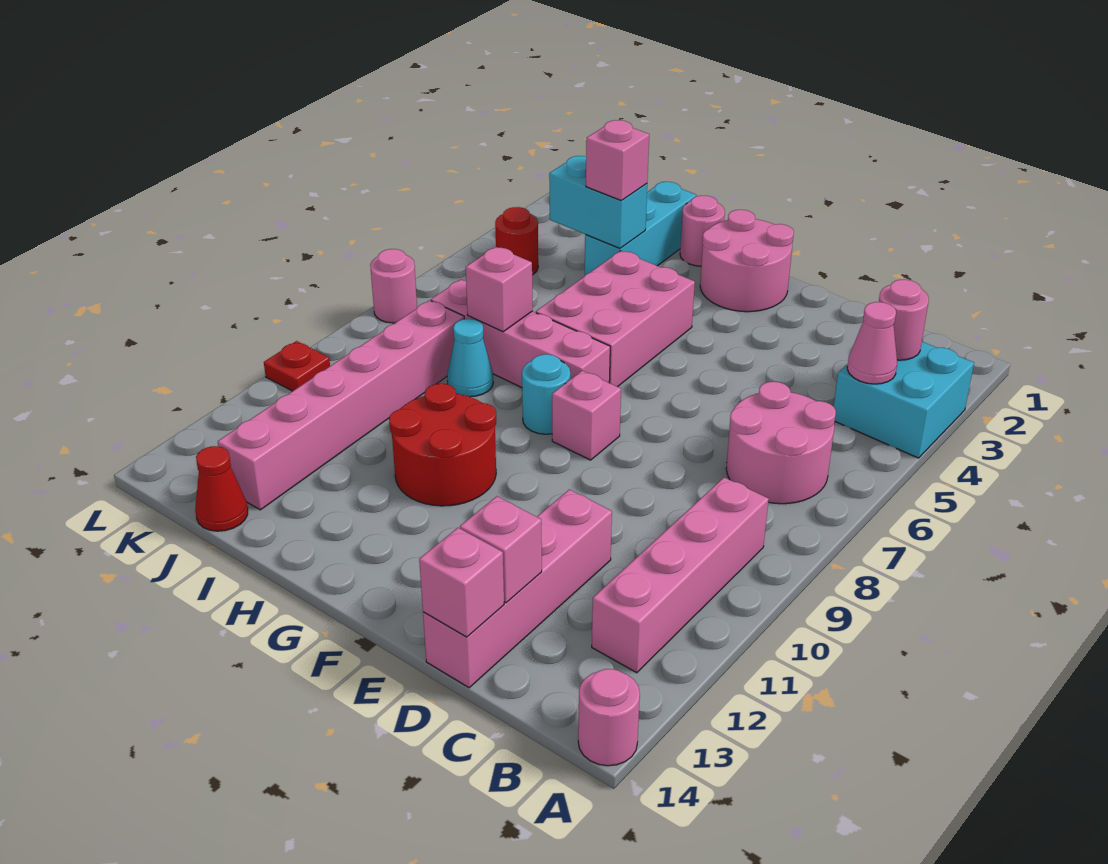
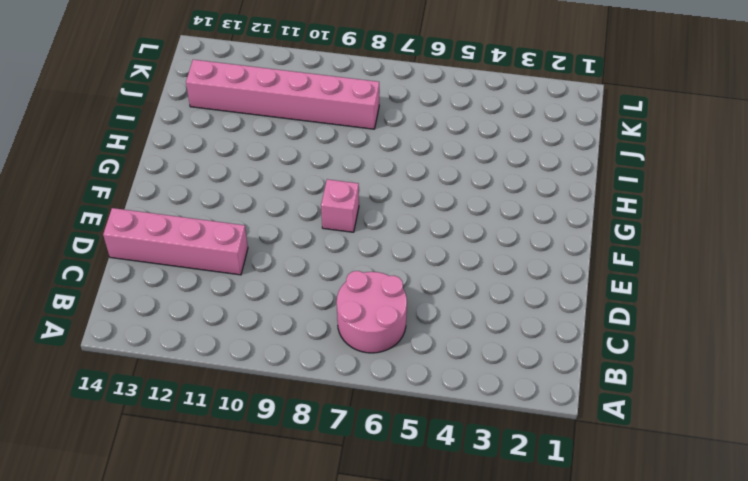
none -> cyan 2x2 brick [834,342,974,458]
none -> pink 1x1 round brick [578,669,640,766]
none -> pink 1x4 brick [592,477,769,673]

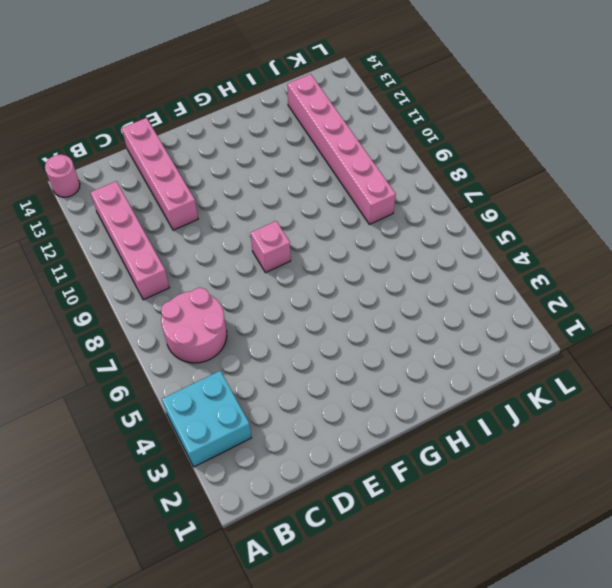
none -> pink 2x2 round brick [700,210,794,312]
none -> pink 2x3 brick [536,251,695,387]
none -> pink 1x4 brick [431,279,610,388]

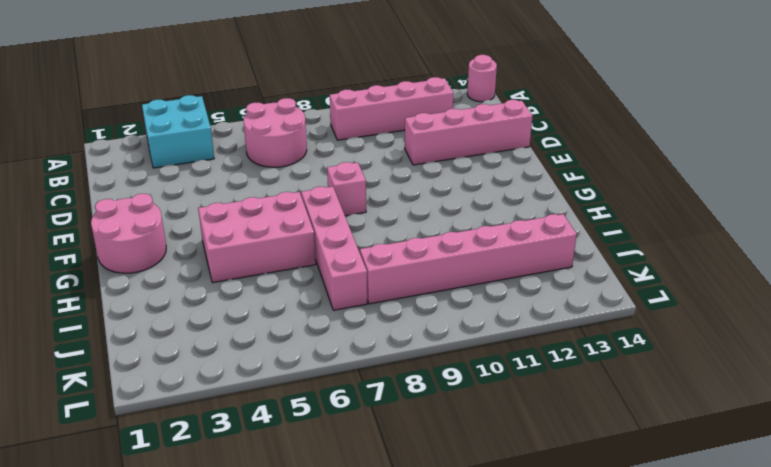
none -> cyan 1x1 round brick [522,354,570,434]
none -> red 2x2 round brick [389,384,496,506]
none -> pink 1x1 round brick [680,196,725,266]

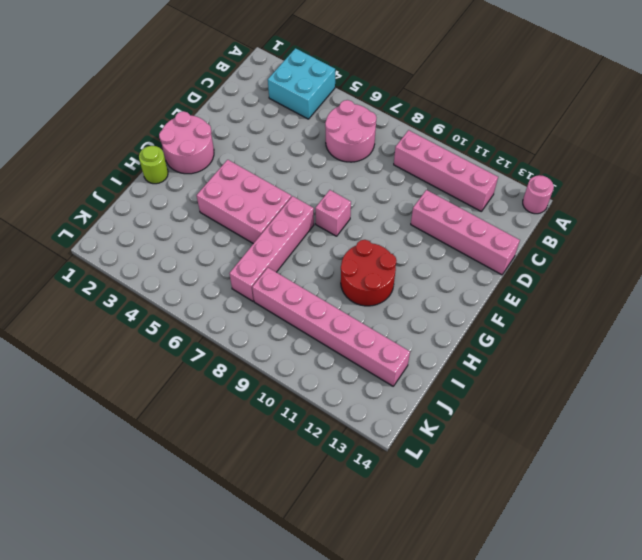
lime 1x1 round brick [139,146,168,184] -> pink 1x1 round brick [680,196,725,266]
none -> cyan 1x1 round brick [522,354,570,434]
none -> cyan 1x3 brick [585,182,696,275]
none -> cyan 1x1 cone [447,319,493,397]

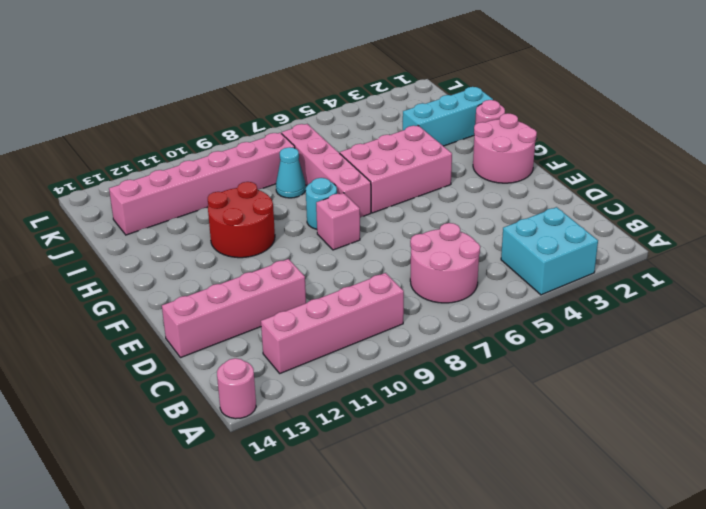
none -> red 1x1 cone [195,446,248,531]
none -> red 1x1 round brick [495,207,538,275]
none -> pink 1x1 round brick [370,249,417,323]

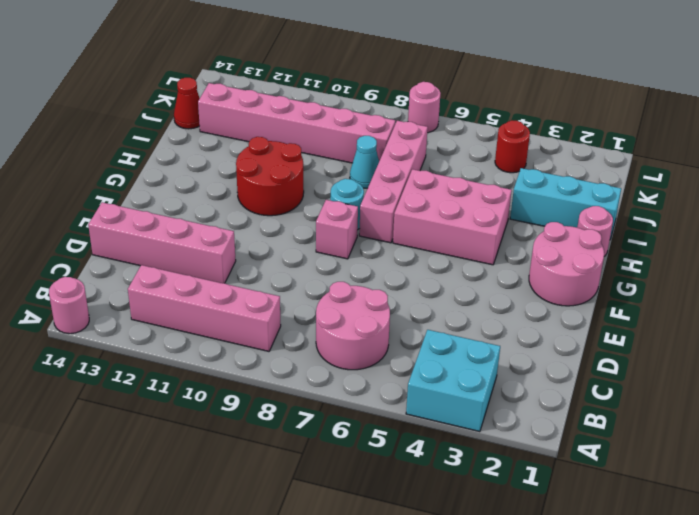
none -> red 1x1 plate [264,341,330,391]
none -> pink 1x1 round brick [879,280,929,360]
none -> pink 1x1 cone [847,302,897,384]

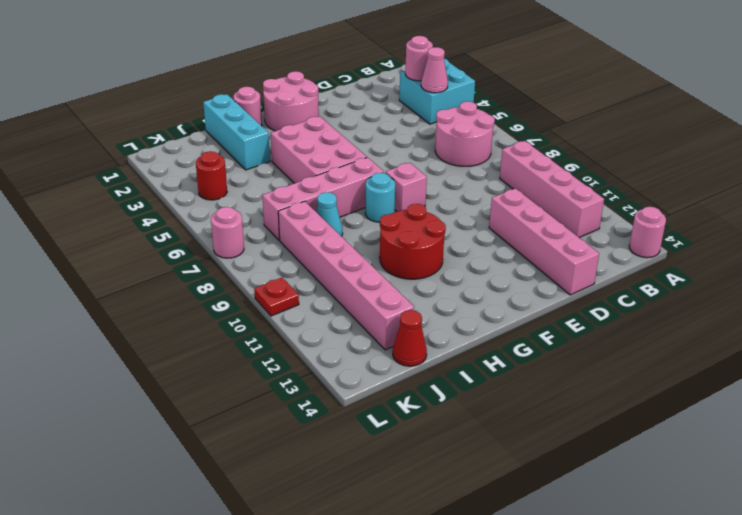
none -> pink 1x1 brick [460,496,542,603]
none -> pink 1x1 brick [419,528,504,637]
none -> cyan 1x2 brick [549,156,647,248]

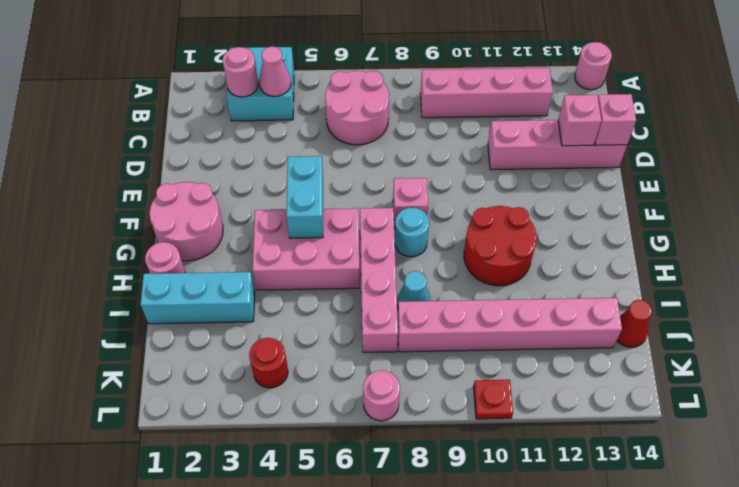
cyan 1x2 brick [286,156,323,238] -> cyan 1x2 brick moved to [549,156,647,248]
none -> pink 1x1 brick [466,247,533,332]
none -> pink 1x1 brick [586,120,649,200]

